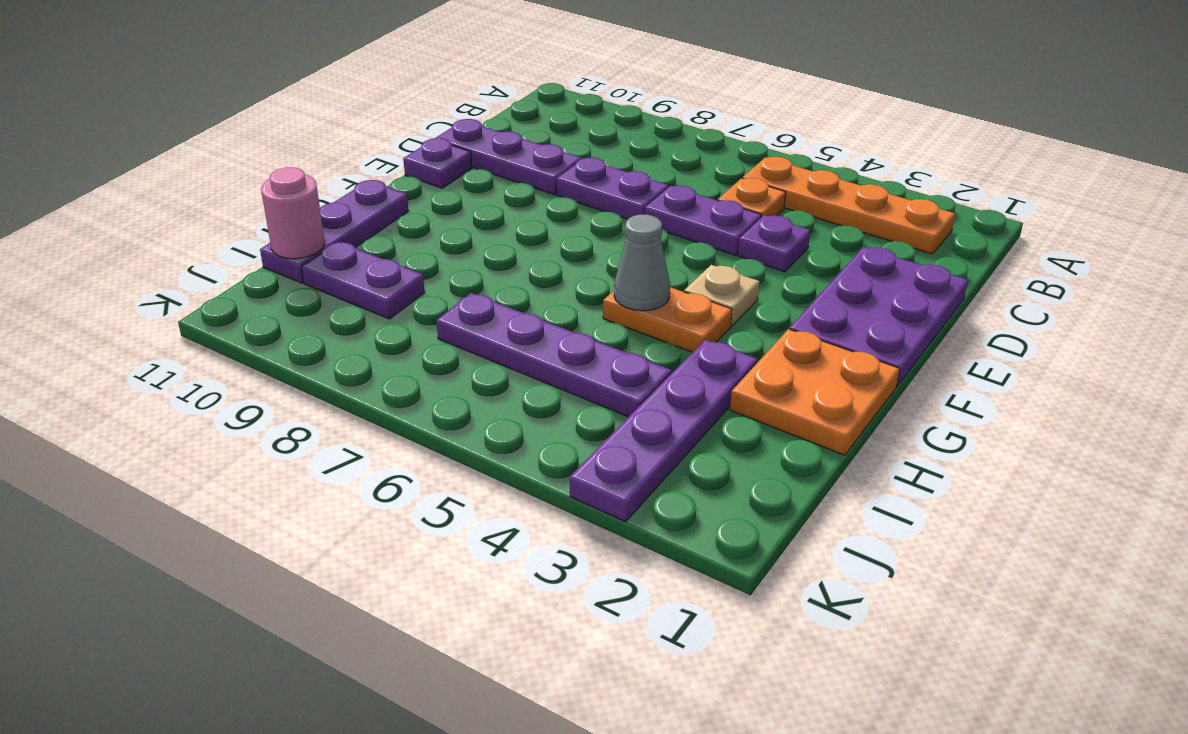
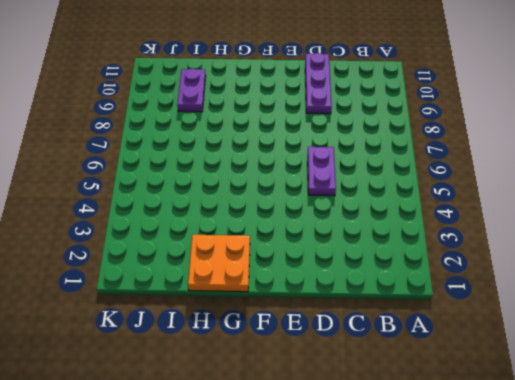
none -> orange 1x4 plate [743,157,955,254]
none -> orange 1x1 plate [718,178,786,217]
none -> purple 2x3 plate [790,247,968,386]

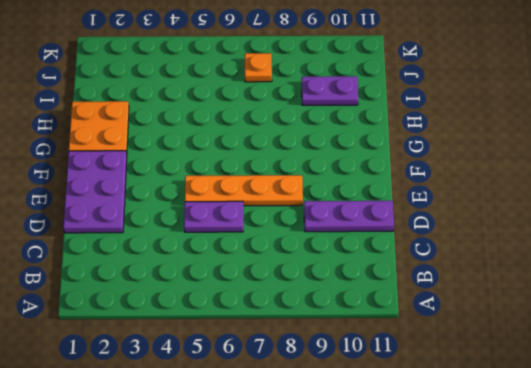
orange 1x4 plate [185,175,303,206] -> orange 1x4 plate moved to [743,157,955,254]
orange 1x1 plate [245,53,272,82] -> orange 1x1 plate moved to [718,178,786,217]
none -> purple 1x1 plate [738,215,810,272]
none -> purple 1x2 plate [557,158,669,219]
none -> purple 1x1 plate [403,138,472,188]

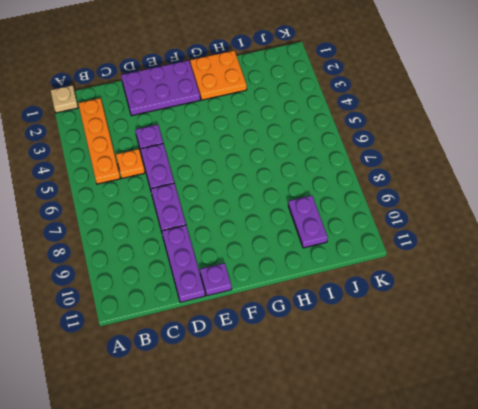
tan 1x1 plate [51,85,78,113] -> tan 1x1 plate moved to [684,265,760,326]
none -> orange 1x2 plate [603,287,732,352]
none -> purple 1x3 plate [260,180,409,283]
none -> purple 1x4 plate [570,340,757,522]

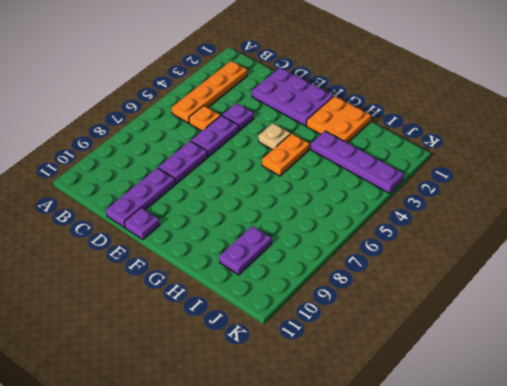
none -> purple 1x3 plate [260,180,409,283]
none -> purple 1x4 plate [436,293,671,417]
none -> grey 1x1 cone [614,214,670,311]

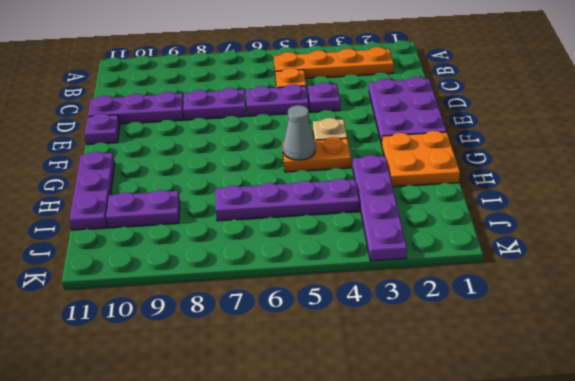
none -> pink 1x1 round brick [261,167,325,259]

